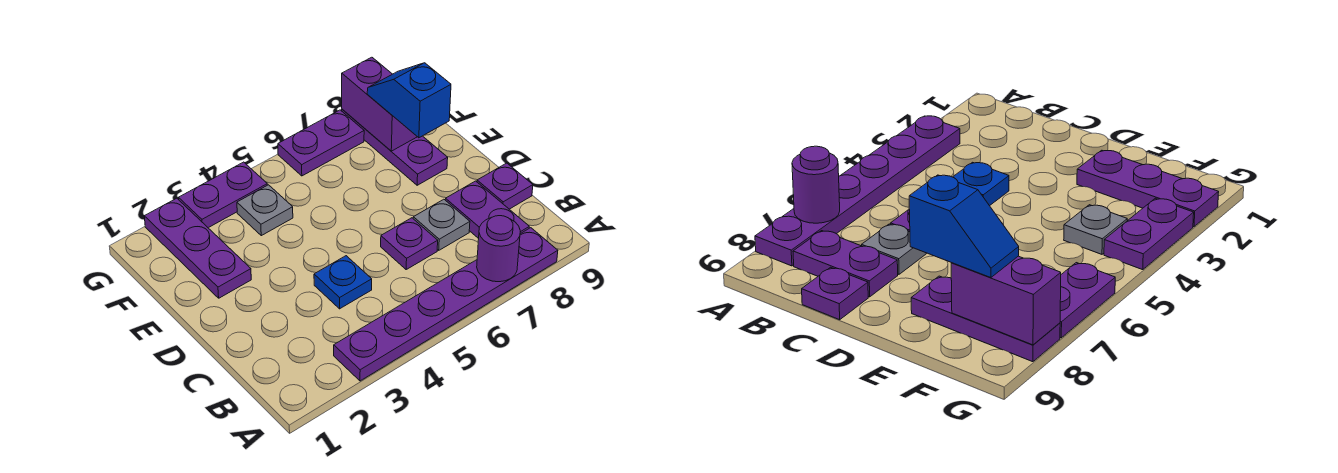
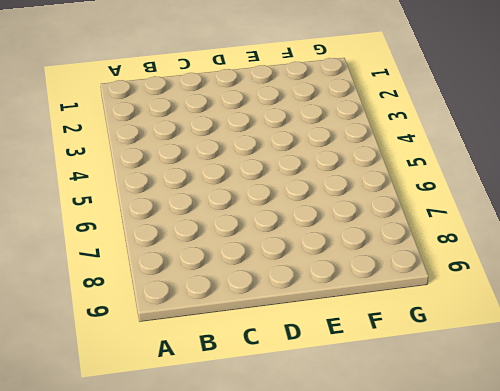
none -> purple 1x6 plate [334,228,558,381]
none -> purple 1x2 plate [446,181,529,239]
none -> blue 1x1 plate [314,256,372,309]

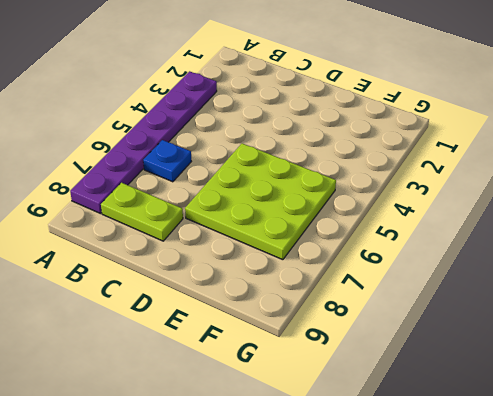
blue 1x1 plate [143,140,191,182] -> blue 1x1 plate moved to [314,256,372,309]
lime 1x2 plate [101,183,183,241] -> purple 1x2 plate [446,181,529,239]
lime 3x3 plate [185,143,336,260] -> none
none -> purple 1x1 plate [381,218,438,269]
none -> grey 1x1 plate [413,199,470,250]
none -> purple 1x1 plate [477,163,533,209]

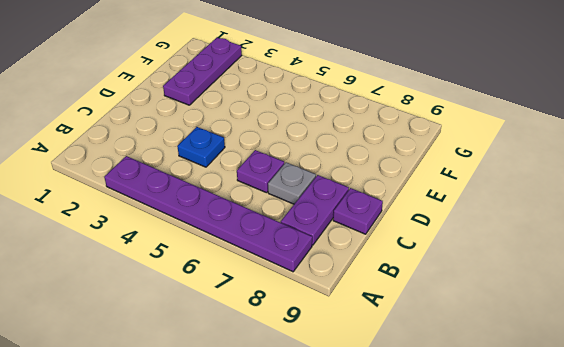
none -> purple 1x3 plate [342,109,448,185]
none -> grey 1x1 plate [237,185,293,236]
none -> purple 1x2 plate [179,162,267,228]

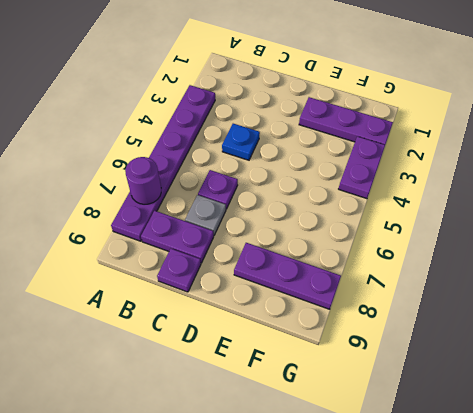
none -> grey 1x1 plate [237,185,293,236]
none -> purple 1x2 plate [278,110,364,176]
none -> purple 1x2 brick [342,57,417,151]

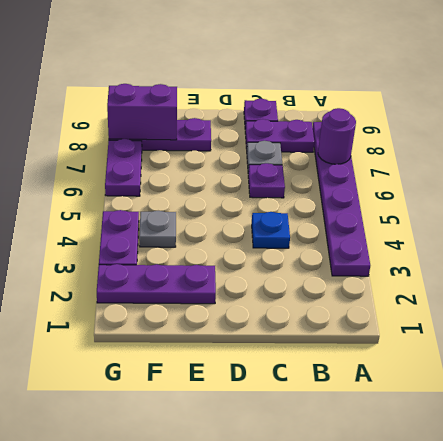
none -> blue 1x2 slope [367,63,451,138]

